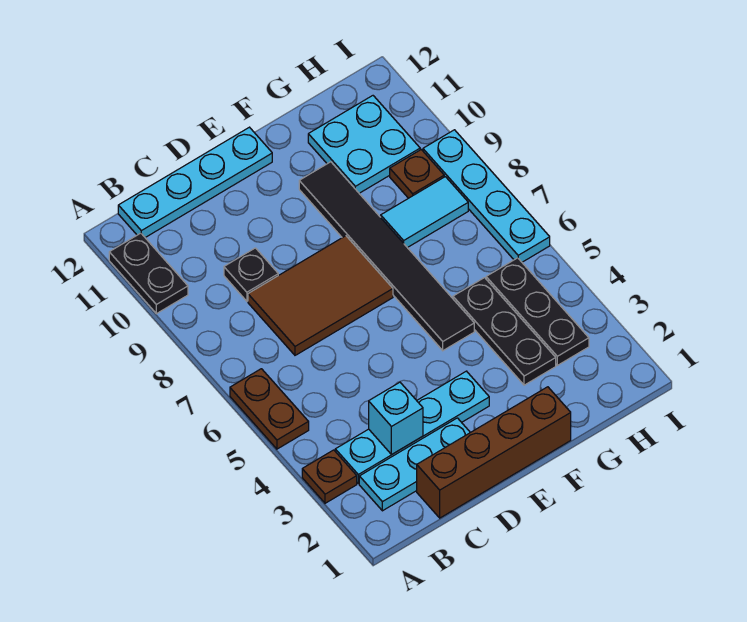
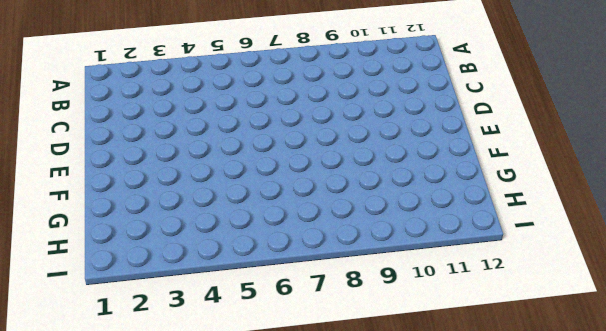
none -> brown 1x1 plate [302,450,357,503]
none -> brown 1x2 plate [230,369,309,449]
none -> black 1x2 plate [109,233,188,314]

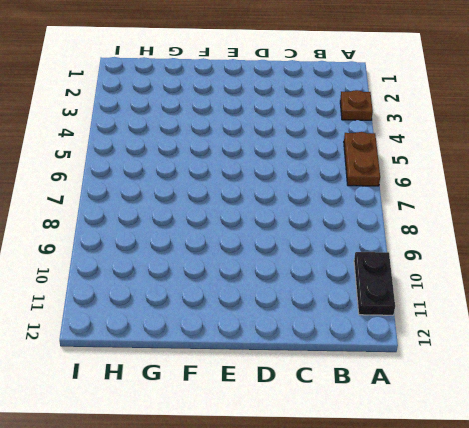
none -> cyan 1x3 plate [359,418,470,511]
none -> cyan 1x4 plate [335,371,489,484]
none -> cyan 1x4 plate [118,127,272,237]

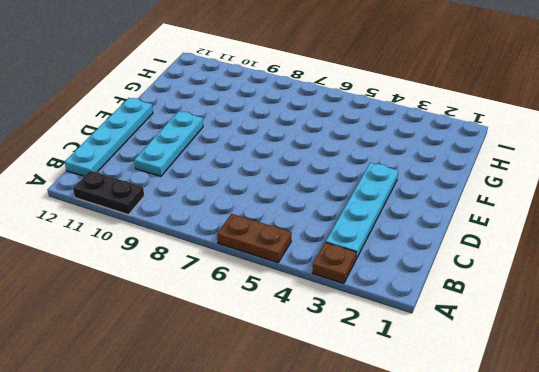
cyan 1x3 plate [134,111,203,176] -> cyan 1x3 plate moved to [359,418,470,511]
none -> brown 1x4 brick [417,387,571,518]
none -> brown 2x3 tile [248,236,393,355]
none -> black 1x1 plate [224,248,278,301]

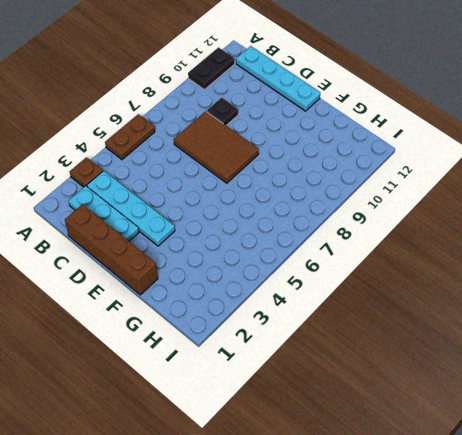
none -> black 1x6 tile [299,162,474,351]
none -> black 1x3 plate [453,278,556,385]
none -> cyan 1x2 tile [381,177,468,248]

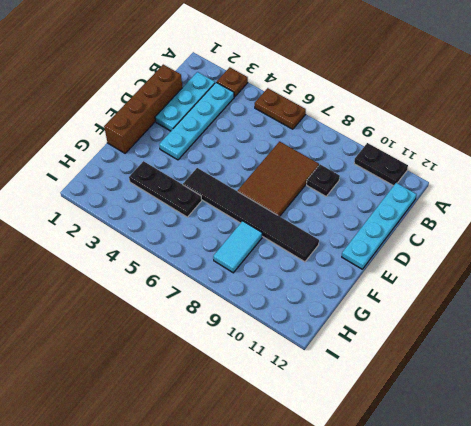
none -> cyan 2x2 plate [308,96,420,193]
none -> black 1x3 plate [486,258,589,365]
none -> brown 1x1 plate [390,150,444,198]

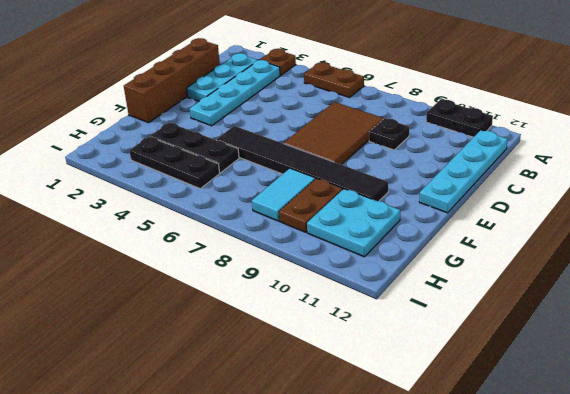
brown 1x2 plate [279,178,343,232] -> brown 1x1 plate [390,150,444,198]
none -> cyan 1x4 plate [423,130,550,262]
none -> cyan 1x1 brick [369,382,423,454]

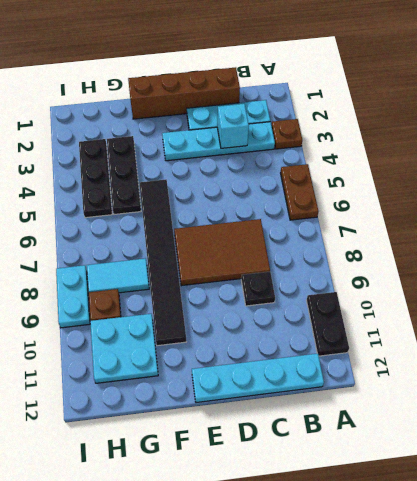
cyan 1x2 plate [56,265,90,328] -> cyan 1x4 plate [423,130,550,262]

